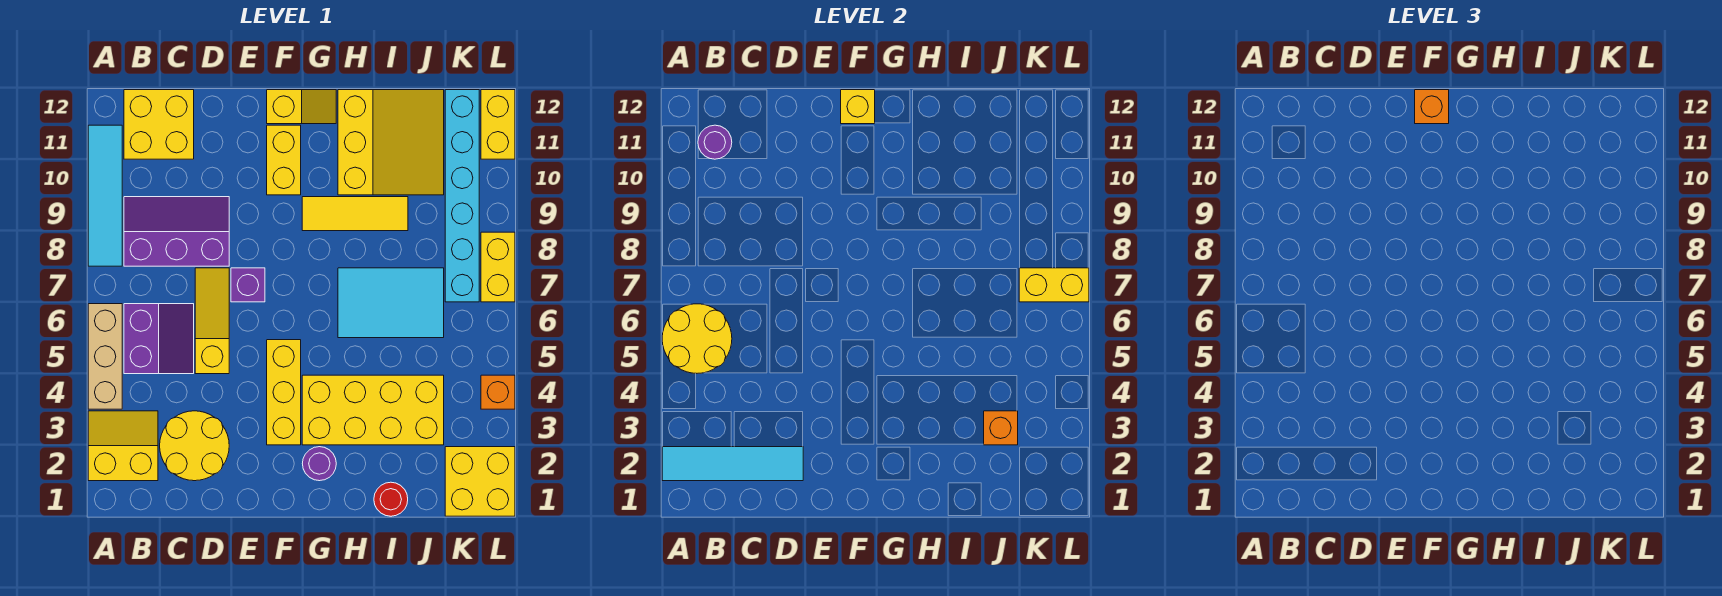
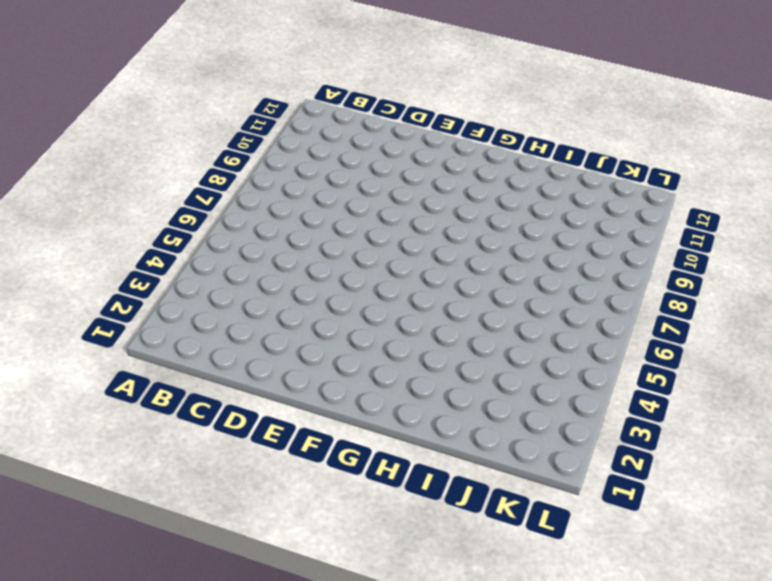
none -> yellow 2x2 slope [88,411,158,481]
none -> tan 1x3 brick [88,304,122,409]
none -> cyan 1x4 tile [88,125,122,266]
none -> purple 2x2 slope [124,304,194,374]

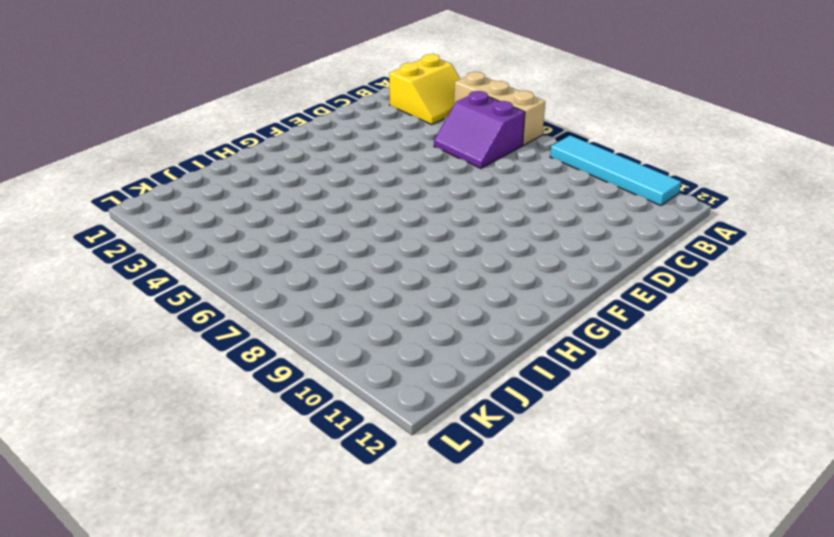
none -> purple 2x3 slope [124,197,229,266]
none -> yellow 2x2 brick [124,90,194,159]
none -> yellow 2x2 round brick [160,411,229,481]
none -> yellow 1x3 slope [195,268,229,374]

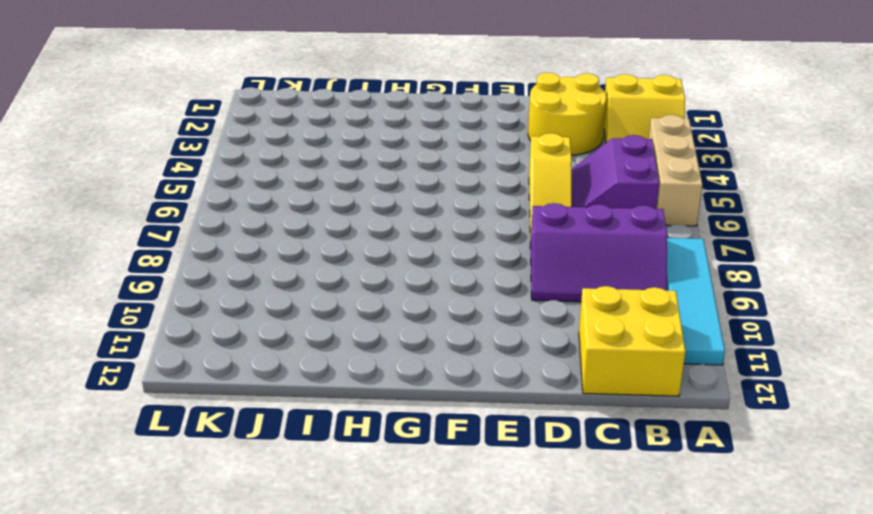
none -> purple 1x1 brick [231,268,265,302]
none -> yellow 1x3 brick [267,340,301,445]
none -> yellow 1x2 brick [267,125,301,195]
none -> yellow 1x2 slope [267,90,336,124]

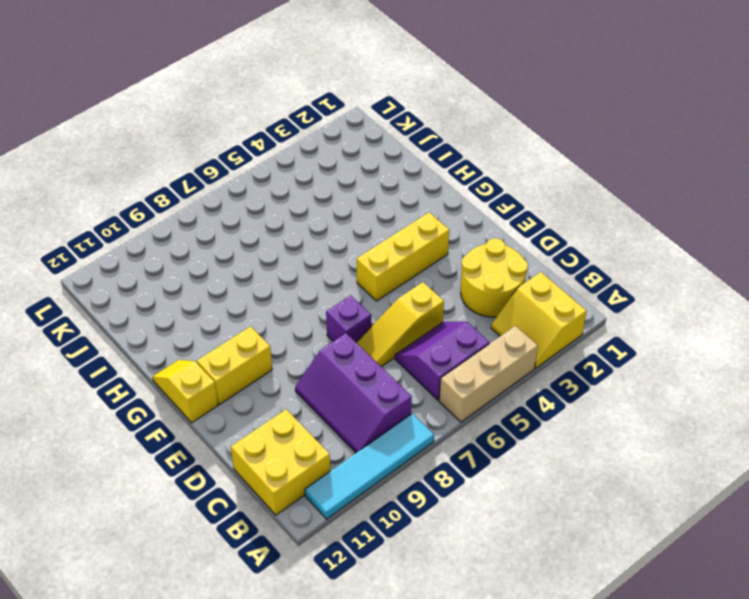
none -> purple 1x1 round brick [302,447,336,481]
none -> yellow 2x4 brick [302,375,444,445]
none -> yellow 1x3 tile [302,197,408,231]
none -> cyan 2x3 tile [338,268,444,338]

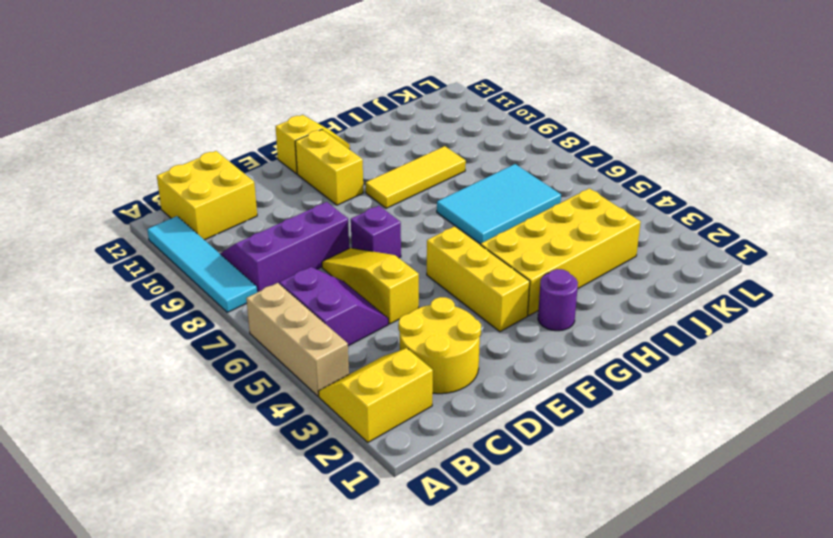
none -> yellow 3x3 slope [338,90,444,195]
none -> red 1x1 round brick [374,482,408,516]
none -> yellow 2x2 brick [445,447,515,516]
none -> cyan 1x6 brick [445,90,479,302]

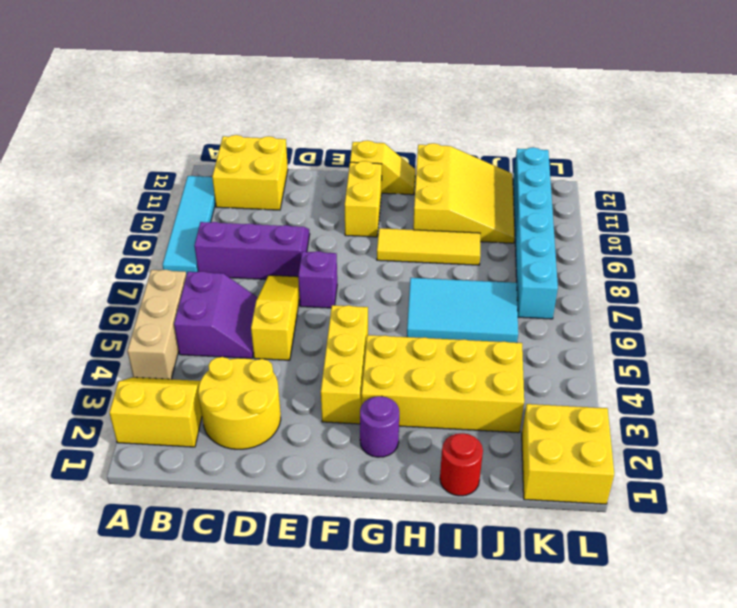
none -> orange 1x1 brick [481,375,515,409]
none -> yellow 1x2 brick [481,232,515,302]
none -> yellow 1x2 brick [481,90,515,159]
none -> cyan 1x4 tile [662,447,803,481]

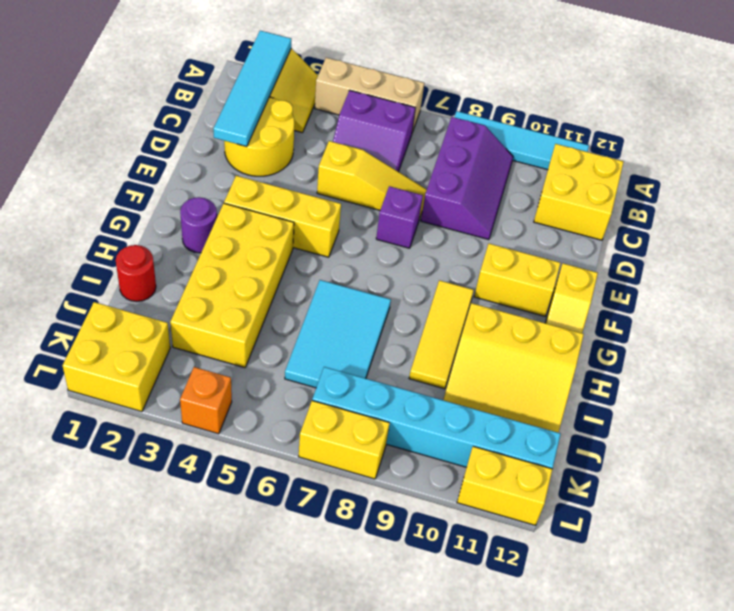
none -> yellow 2x2 round brick [662,304,732,373]
none -> purple 1x1 round brick [698,125,732,159]
none -> yellow 1x1 brick [841,90,875,124]
none -> orange 1x1 brick [984,411,1018,445]

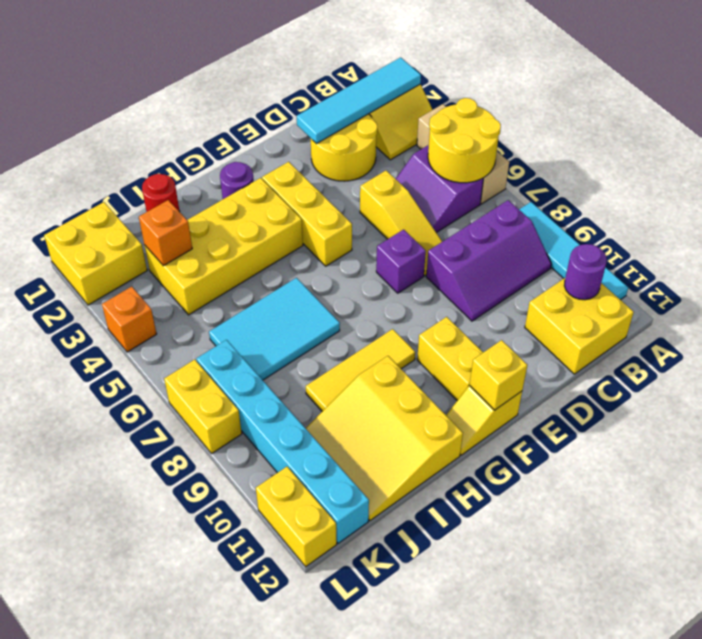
none -> yellow 1x2 brick [1019,268,1089,302]
none -> orange 1x1 brick [1415,90,1449,124]

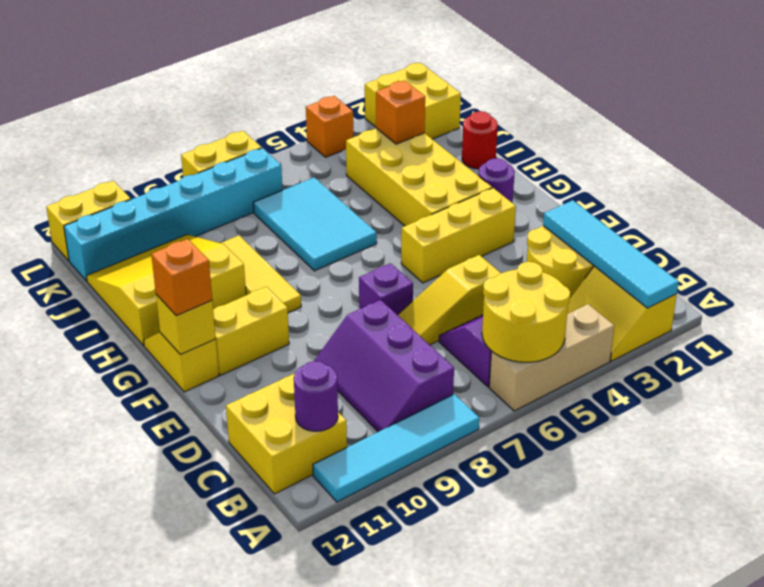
none -> yellow 1x2 brick [1019,268,1089,302]

